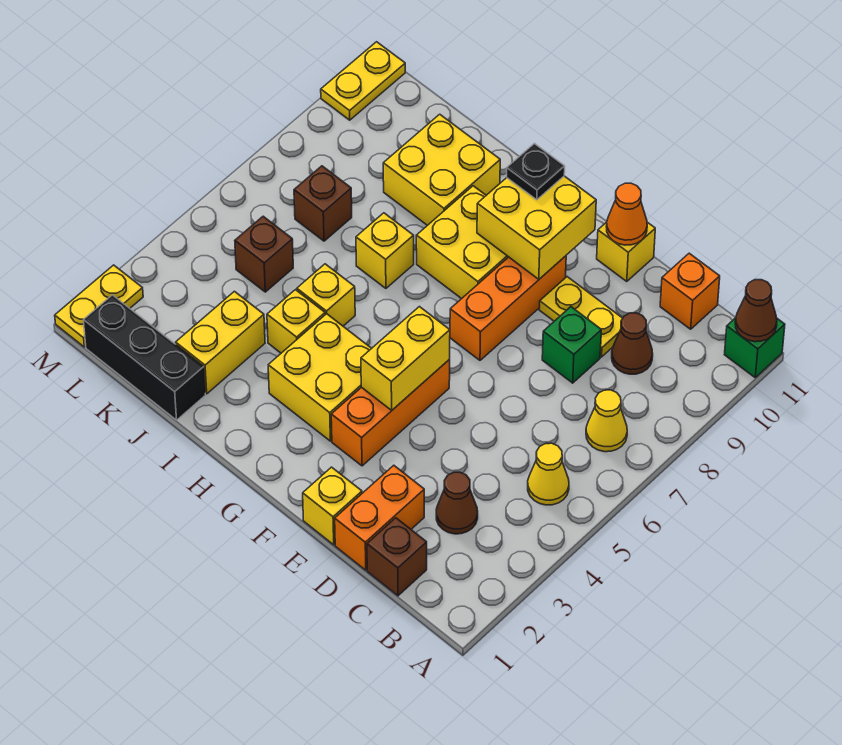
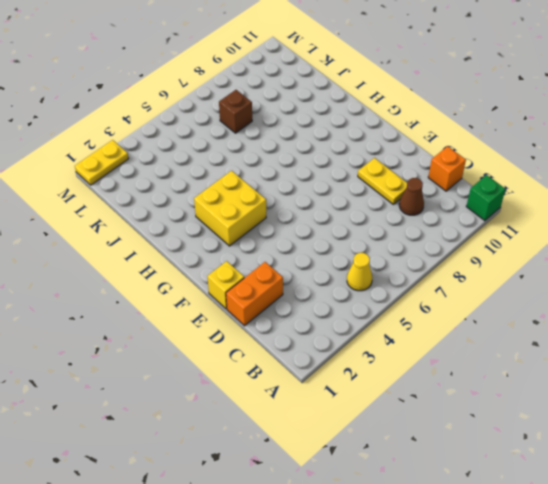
none -> yellow 1x1 cone [586,390,627,452]
none -> brown 1x1 brick [367,518,427,596]
none -> brown 1x1 cone [436,472,478,534]
none -> green 1x1 brick [542,307,601,383]

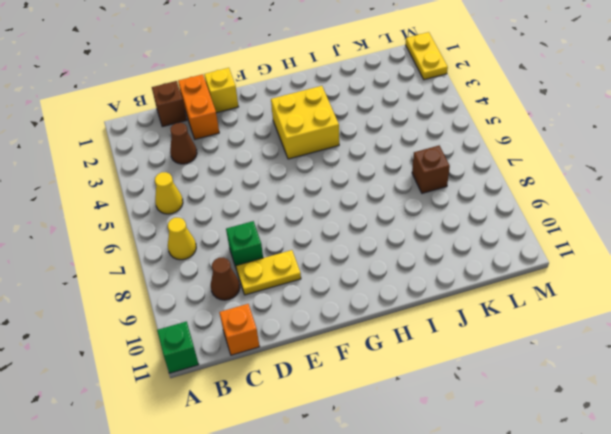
none -> yellow 1x1 brick [597,222,655,281]
none -> orange 1x3 brick [331,359,450,466]
none -> orange 1x3 brick [450,256,566,360]
none -> yellow 2x2 brick [416,186,508,299]

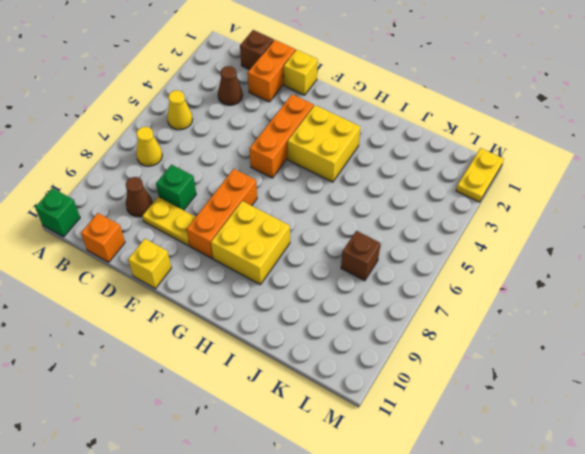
none -> yellow 1x1 brick [267,290,325,353]
none -> yellow 1x1 brick [297,264,355,326]
none -> yellow 1x1 brick [356,213,414,288]
none -> yellow 2x2 brick [383,114,500,225]

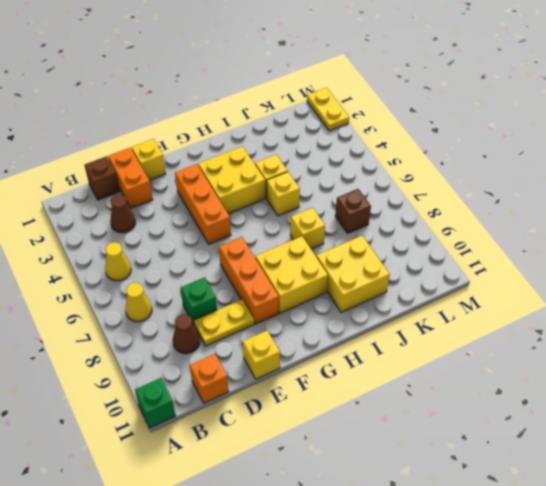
none -> black 1x3 brick [83,295,205,420]
none -> yellow 1x2 brick [176,291,265,394]
none -> brown 1x1 brick [235,216,293,292]
none -> yellow 1x2 plate [321,42,405,120]

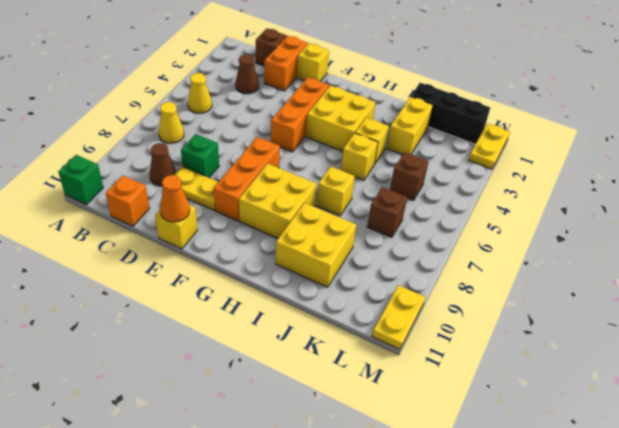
none -> brown 1x1 cone [735,280,777,342]
none -> yellow 1x2 brick [361,307,450,411]
none -> yellow 2x2 brick [477,176,596,279]
none -> black 1x1 plate [507,144,565,200]

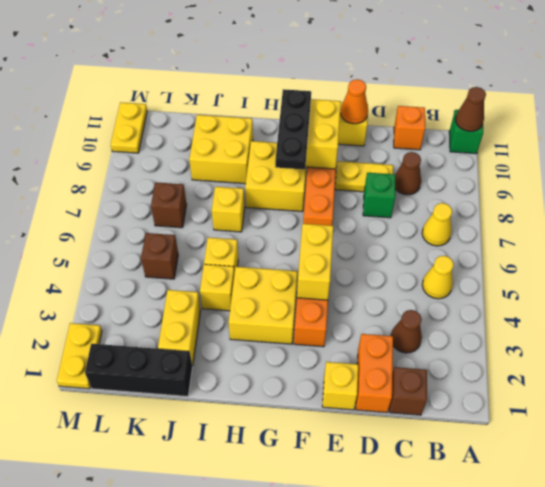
black 1x3 plate [275,89,311,170] -> black 1x1 plate [507,144,565,200]

